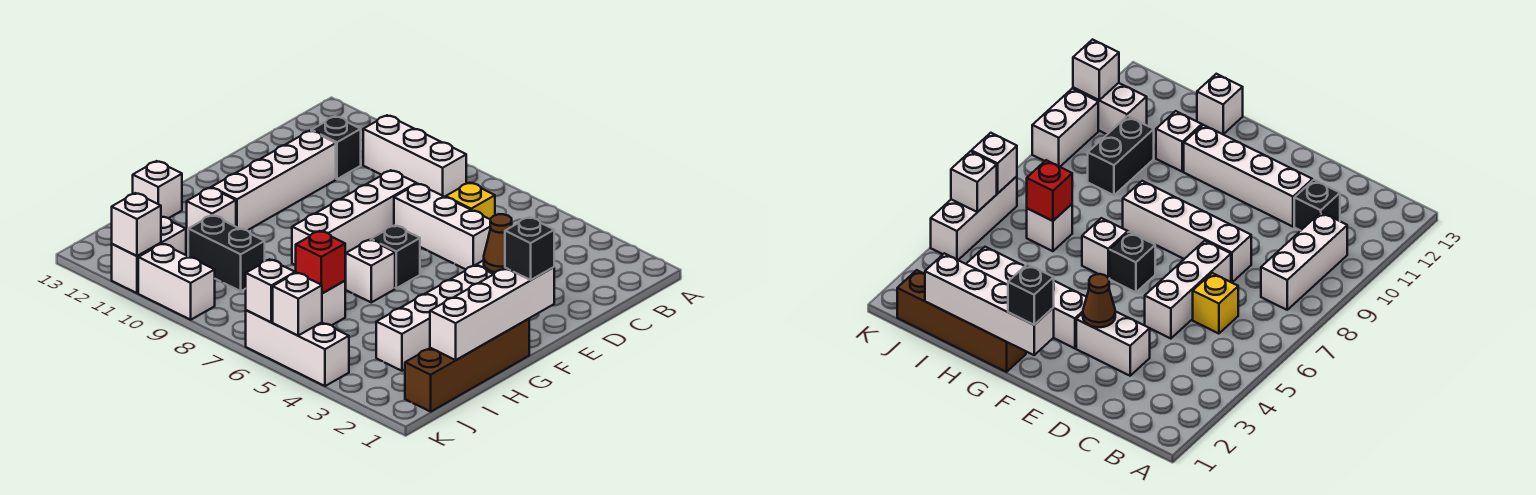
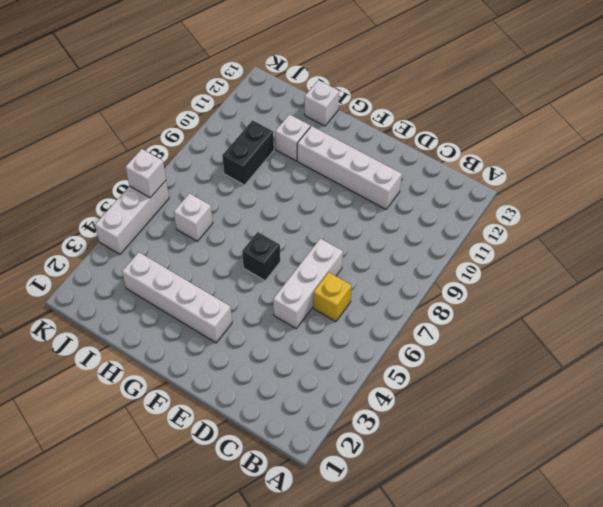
none -> white 1x3 brick [363,115,466,197]
none -> black 1x1 brick [311,116,361,179]
none -> white 1x2 brick [1076,311,1150,376]

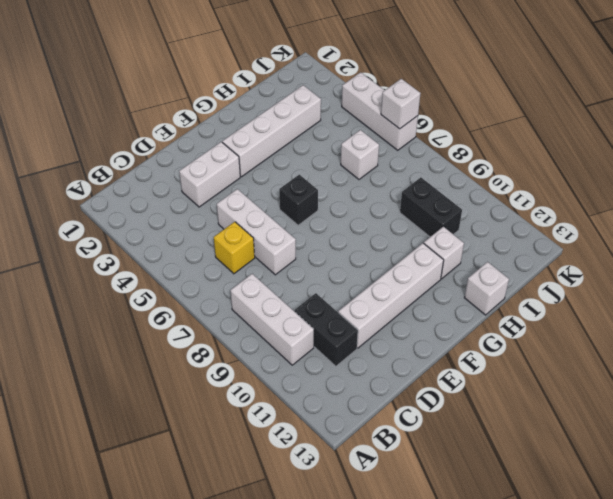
black 1x2 brick [295,293,358,366] -> black 1x1 brick [311,116,361,179]
none -> white 1x4 brick [292,170,416,265]
none -> brown 1x4 brick [405,319,529,412]
none -> white 1x1 brick [345,240,395,302]

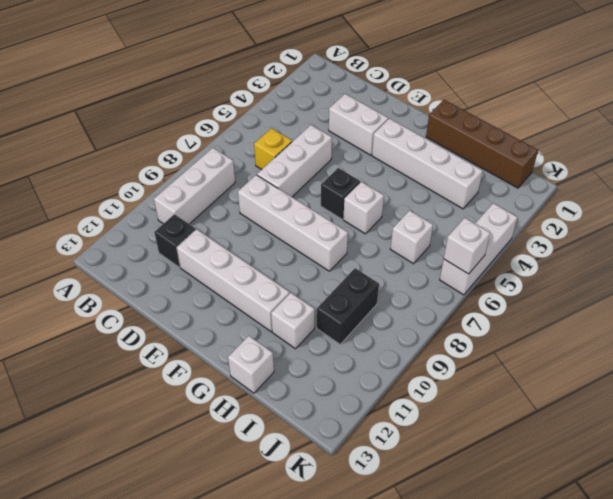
none -> white 1x2 brick [112,217,186,293]
none -> white 1x2 brick [138,244,215,320]
none -> brown 1x1 cone [484,214,512,272]

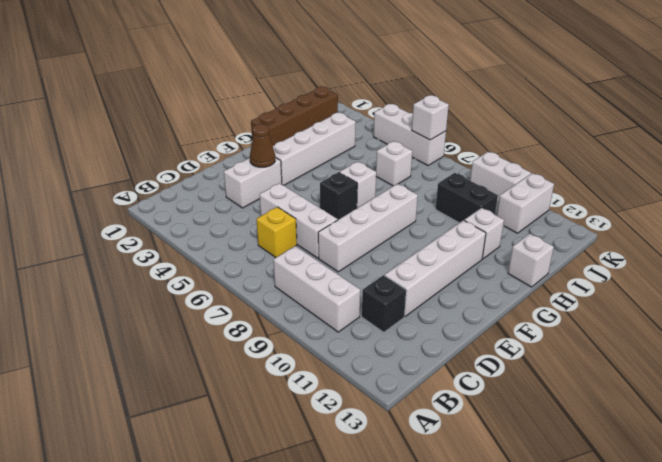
none -> white 1x4 brick [430,267,554,360]
none -> red 1x1 brick [296,231,345,293]
none -> white 1x1 brick [273,273,322,336]

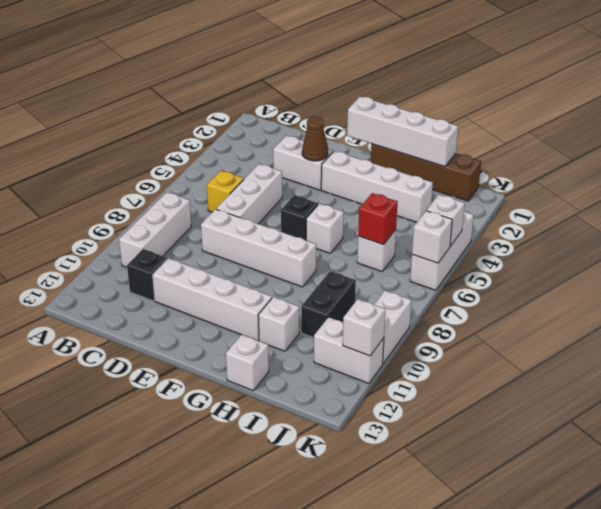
none -> black 1x1 brick [505,217,554,280]

